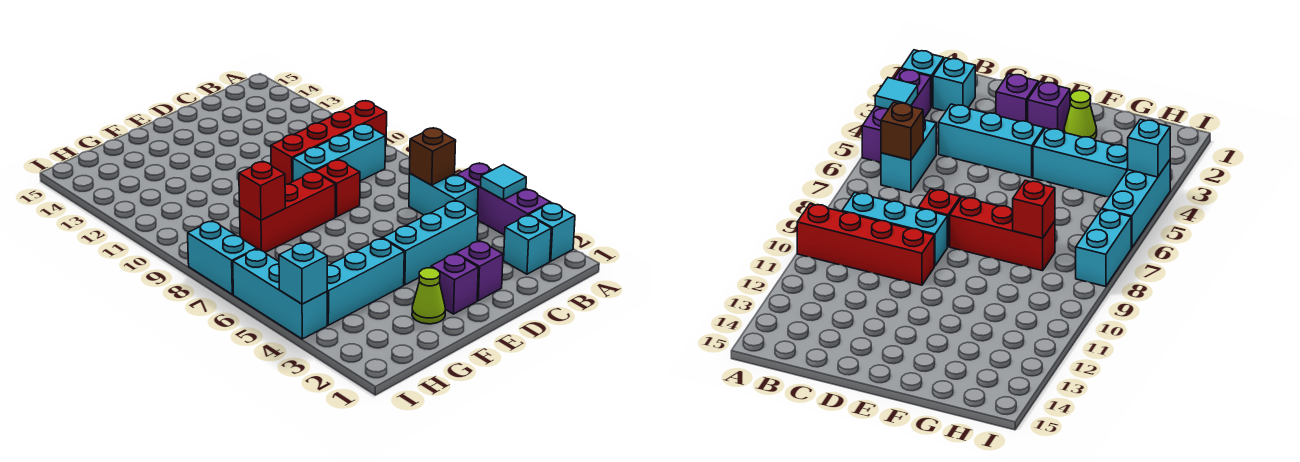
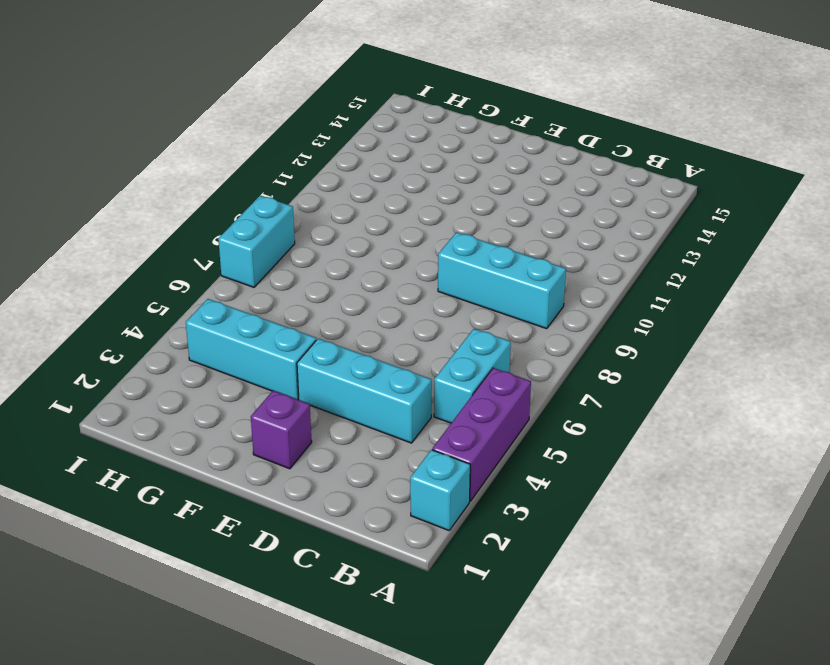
none -> red 1x4 brick [271,101,387,184]
none -> cyan 1x1 brick [504,215,551,274]
none -> purple 1x1 brick [456,241,503,301]

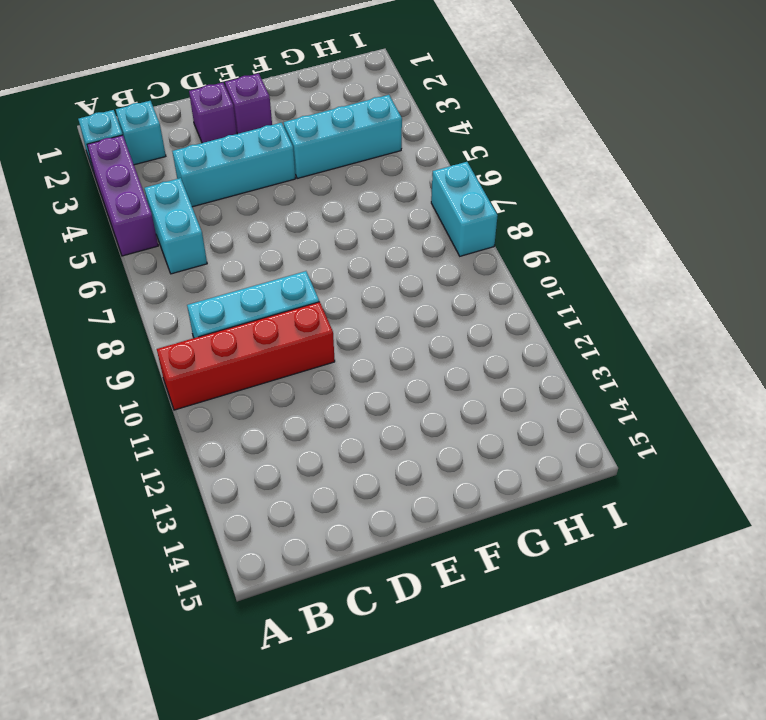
none -> red 1x1 brick [315,160,360,217]
none -> red 1x3 brick [240,172,335,252]
none -> lime 1x1 cone [412,268,445,324]

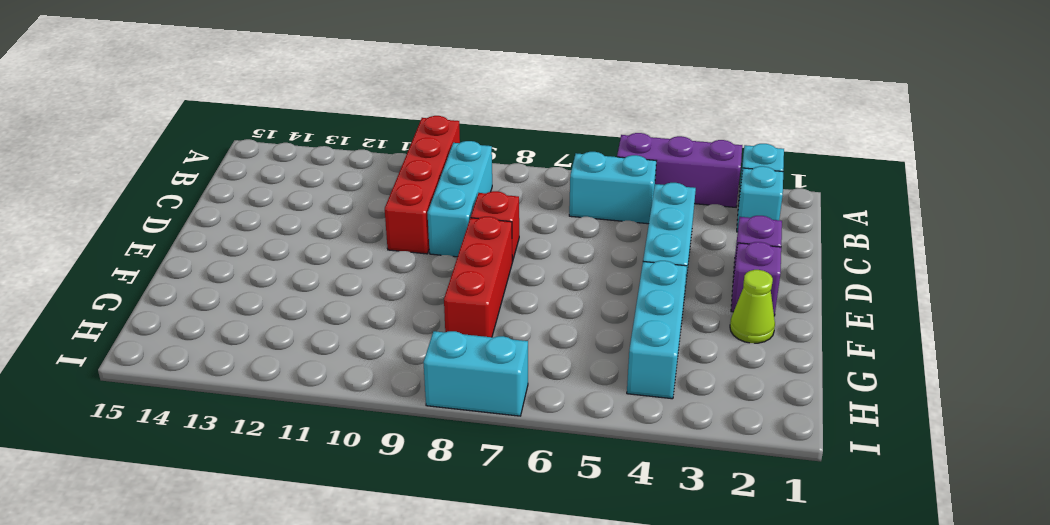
none -> cyan 1x3 brick [233,249,327,339]
none -> cyan 1x1 tile [481,165,526,200]
none -> brown 1x1 brick [410,128,456,185]

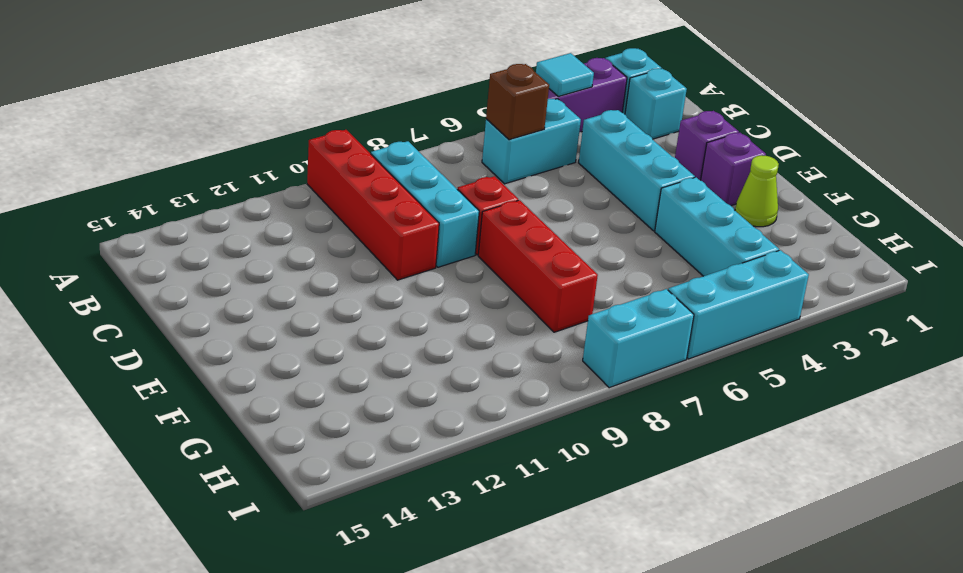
none -> red 1x1 brick [239,161,285,220]
none -> cyan 1x1 brick [279,242,327,304]

